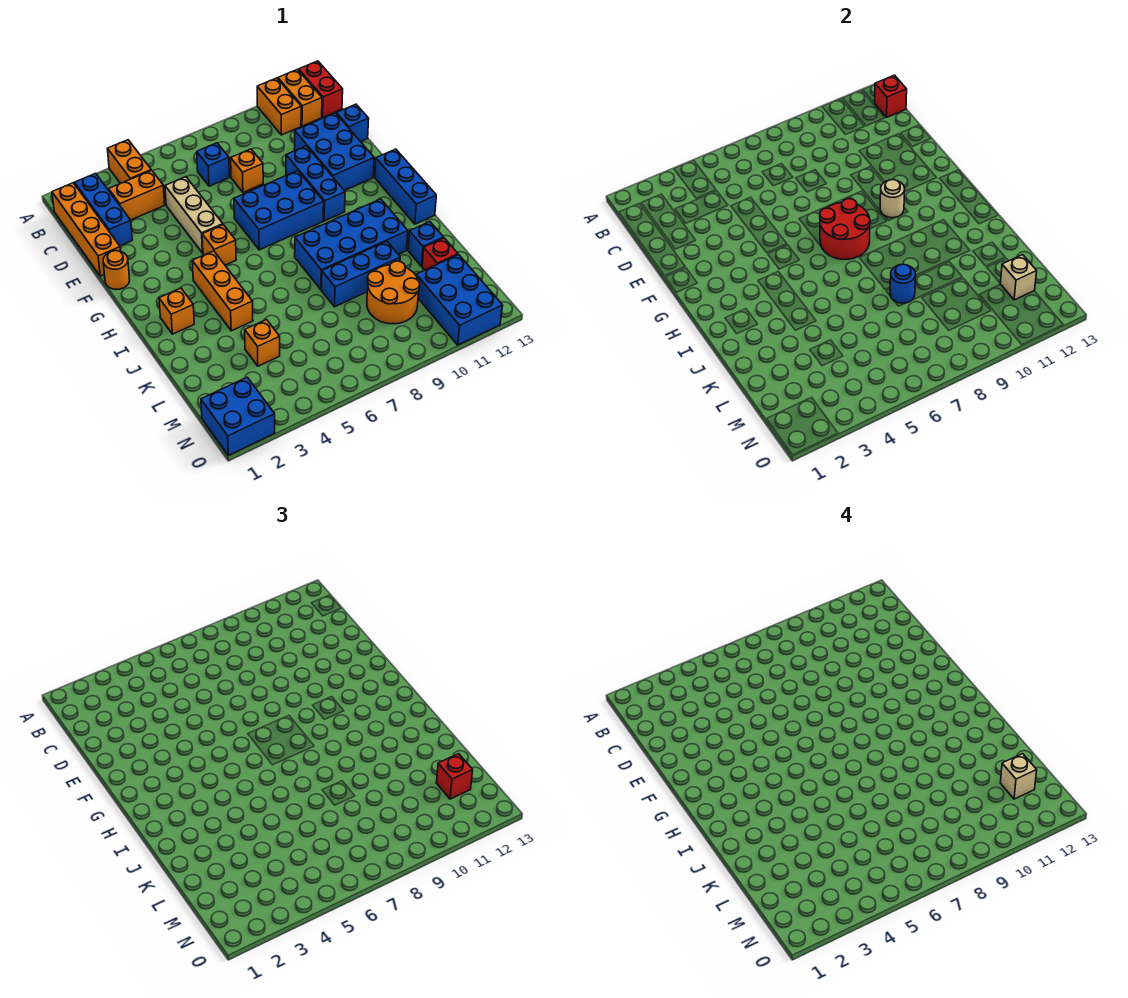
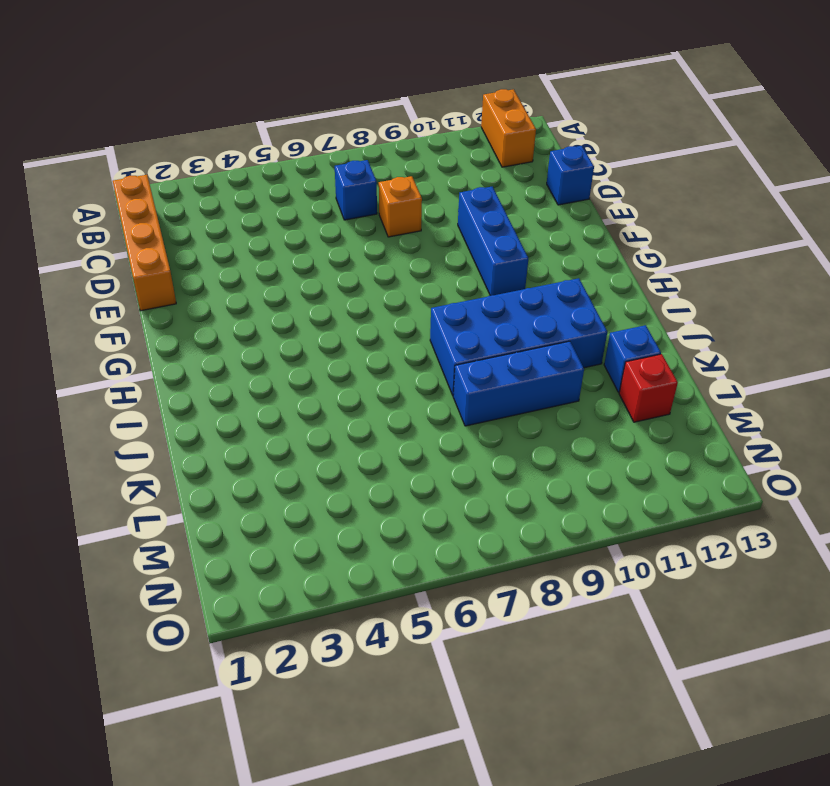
none -> orange 1x2 brick [108,140,151,183]
none -> orange 1x2 brick [257,78,301,135]
none -> red 1x2 brick [299,61,343,117]
none -> blue 1x3 brick [75,173,132,246]

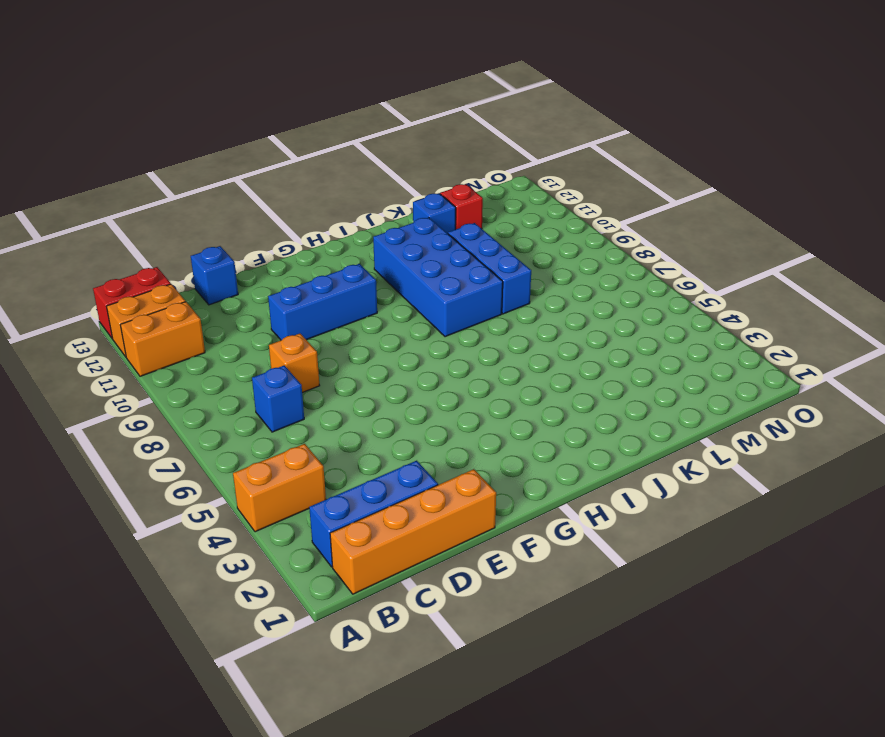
none -> orange 1x2 brick [109,170,165,220]
none -> tan 1x3 brick [165,177,223,253]
none -> blue 2x3 brick [294,113,374,191]
none -> orange 1x1 round brick [103,251,130,289]

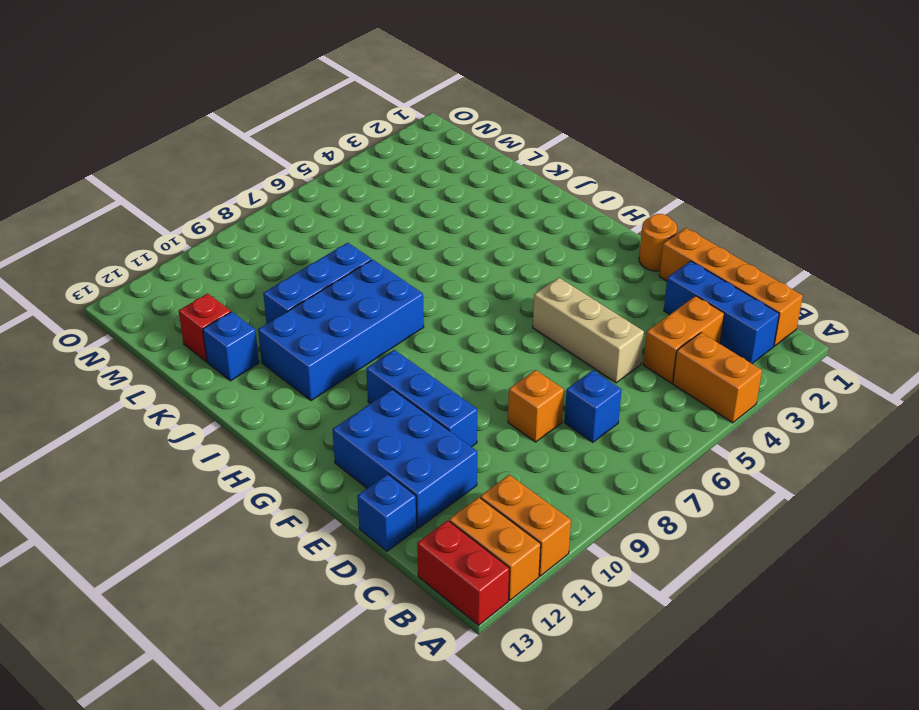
none -> blue 2x3 brick [234,171,324,250]
none -> orange 1x1 brick [202,225,236,265]
none -> blue 1x3 brick [375,149,436,224]
none -> orange 1x3 brick [192,251,253,331]

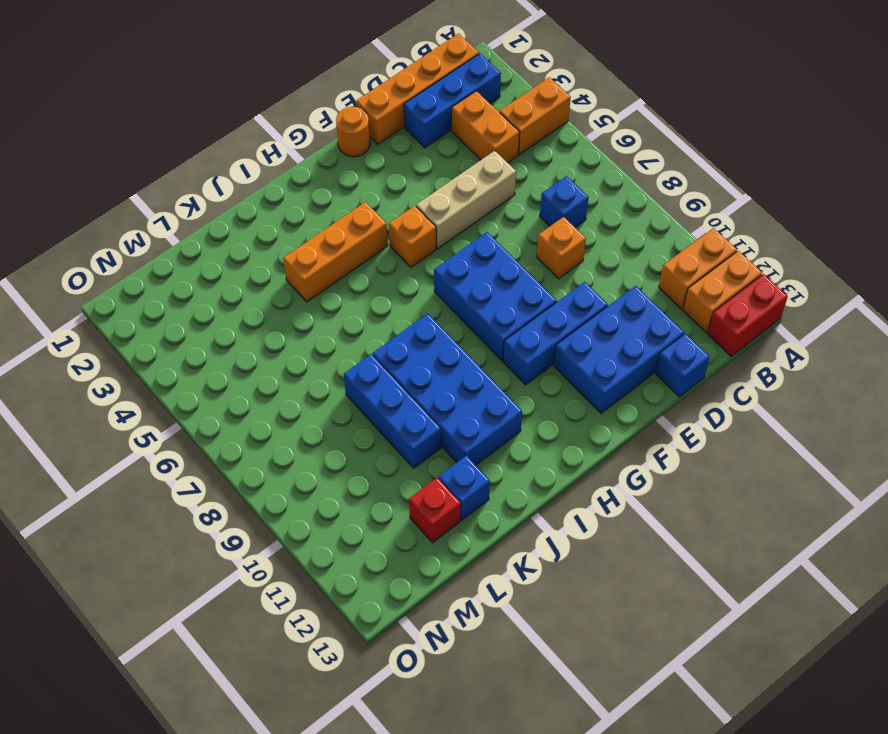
none -> blue 1x3 brick [375,149,436,224]
none -> orange 1x1 brick [159,288,194,334]
none -> orange 1x1 brick [245,320,280,366]
none -> orange 2x2 round brick [367,261,420,324]

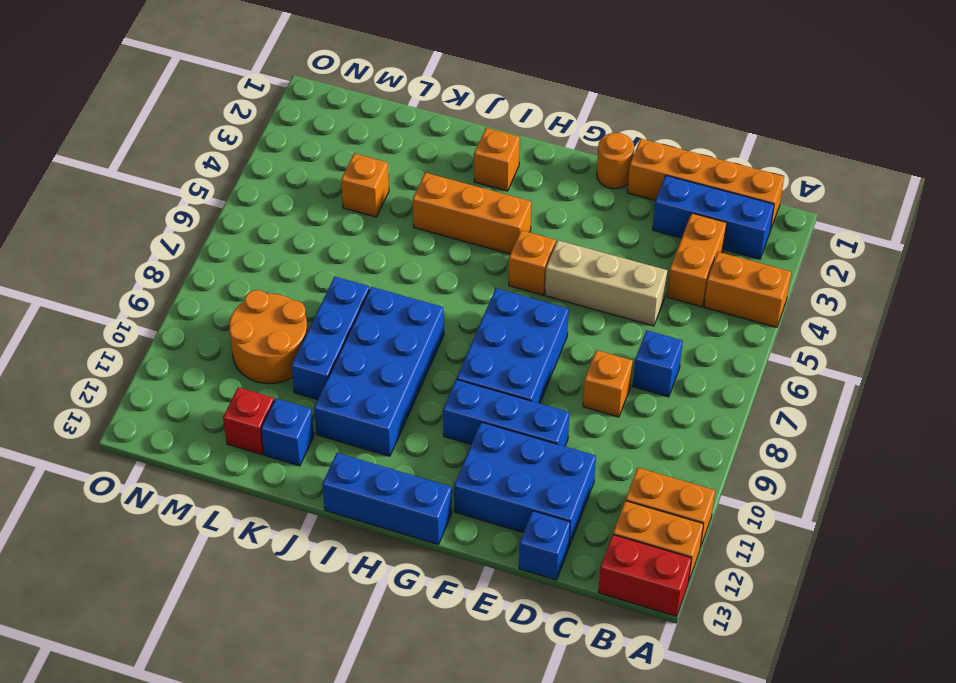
none -> blue 2x3 brick [416,255,503,345]
none -> blue 2x2 brick [201,377,275,455]
none -> red 1x1 brick [875,75,907,117]
none -> red 2x2 round brick [820,199,870,259]

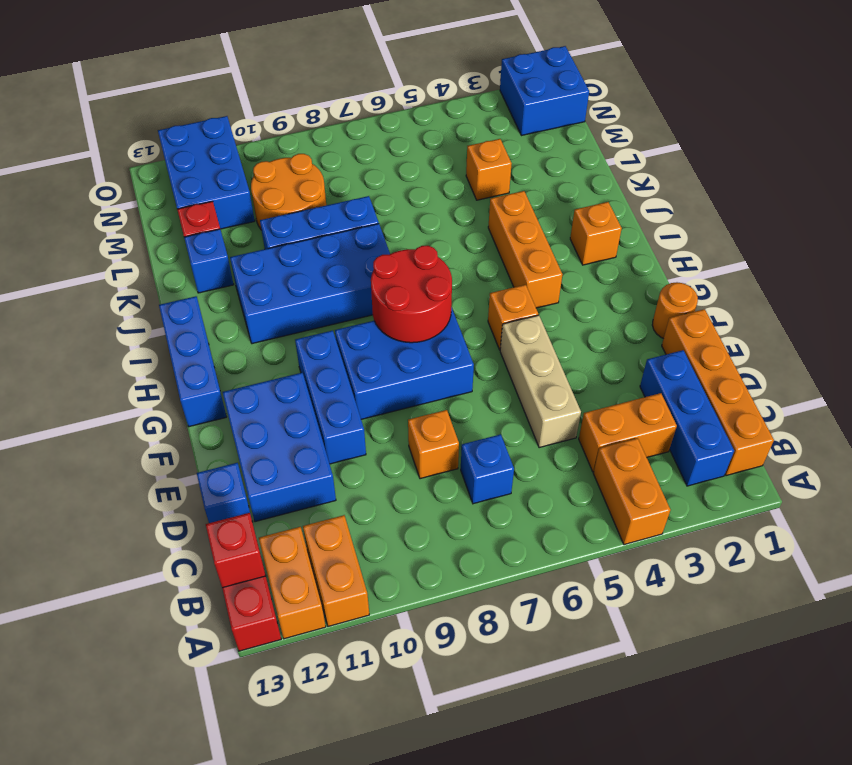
none -> tan 1x1 round brick [880,180,905,218]
none -> blue 1x1 round brick [890,264,916,303]
none -> tan 1x1 brick [1000,255,1037,300]
none -> red 1x1 brick [436,754,473,799]

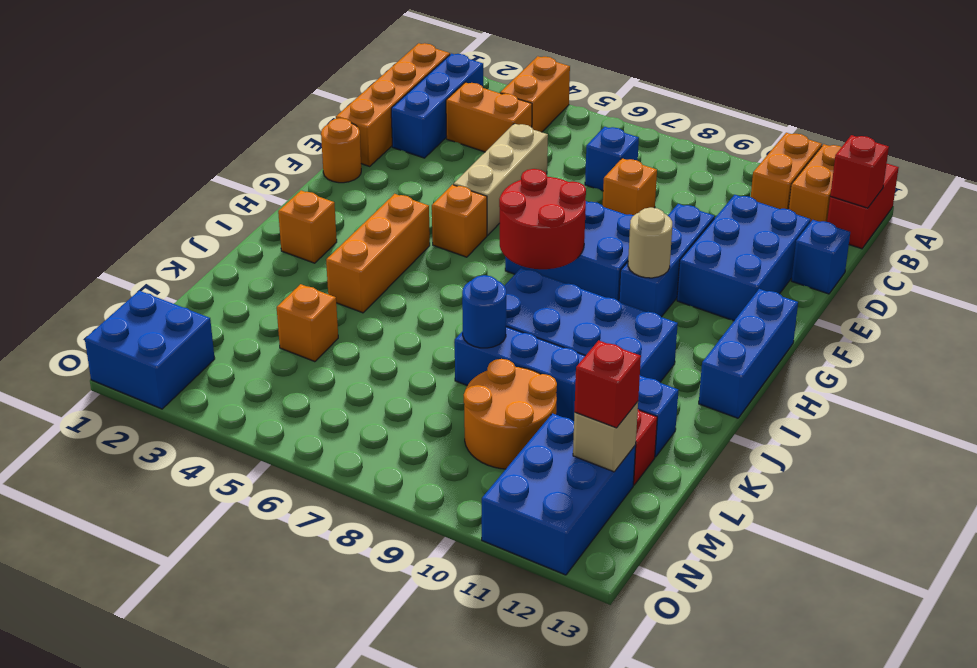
none -> tan 1x1 brick [1000,754,1037,799]

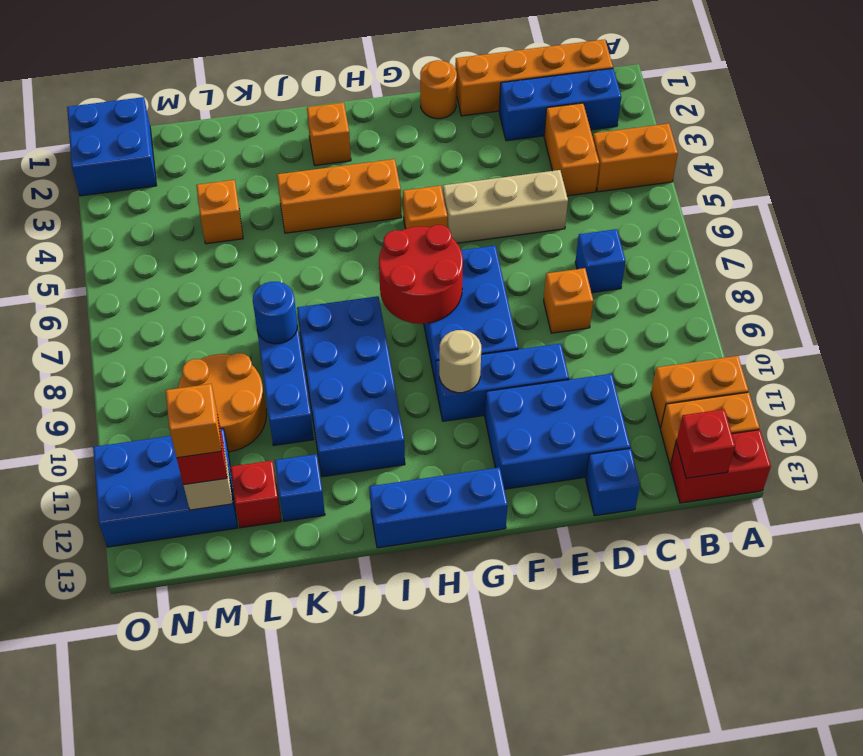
orange 1x1 brick [165,384,222,458] -> tan 1x1 brick [1000,754,1037,799]

